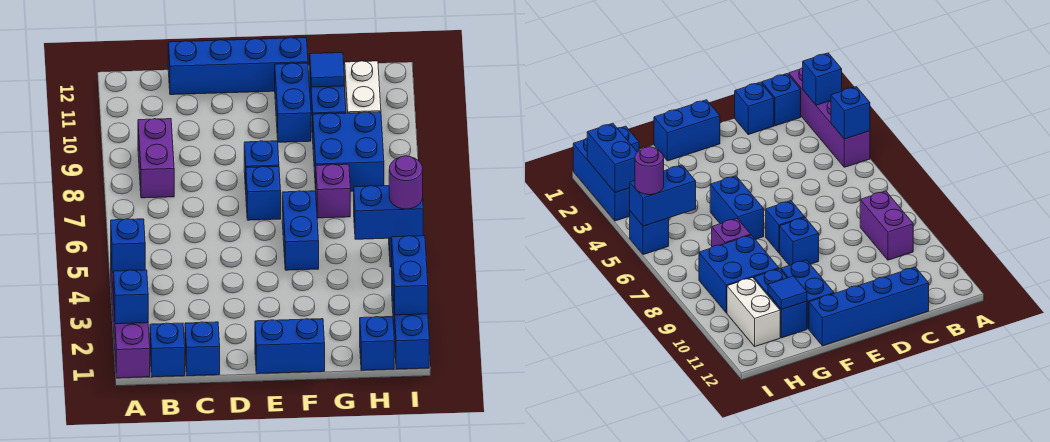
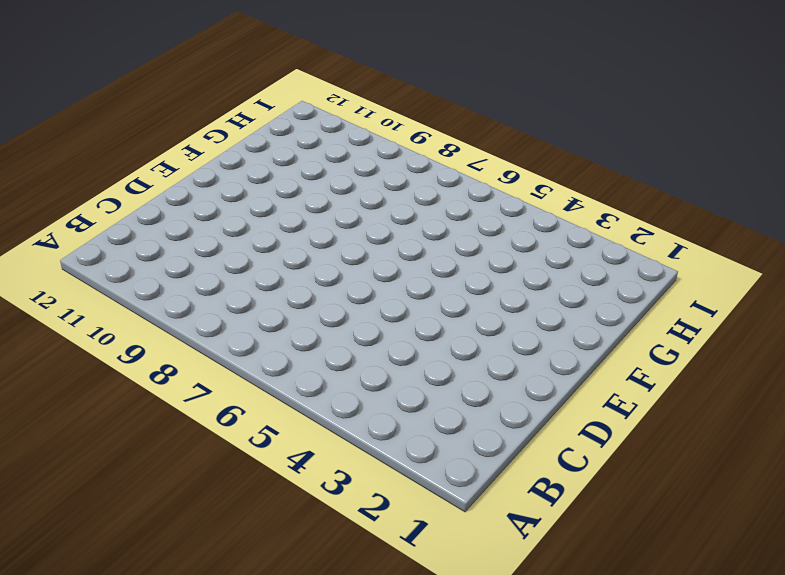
none -> purple 1x4 brick [111,265,150,378]
none -> blue 1x1 brick [150,323,185,377]
none -> purple 1x2 brick [138,119,174,198]

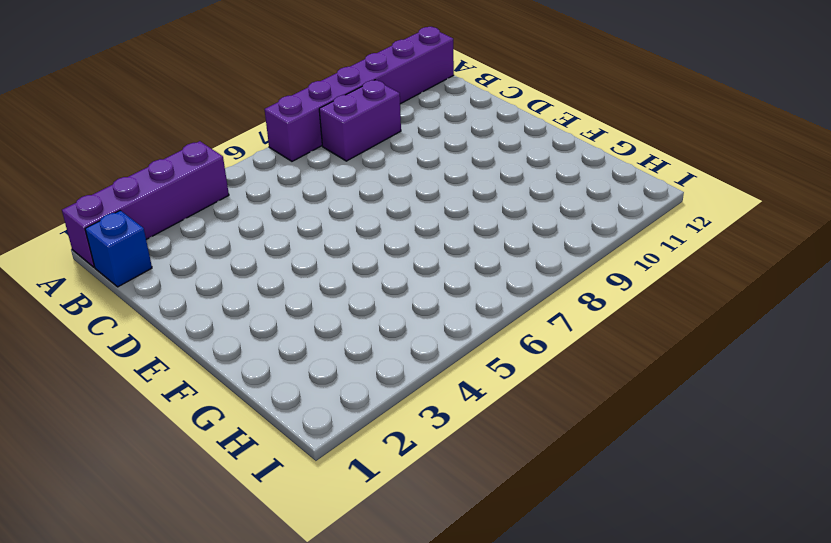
purple 1x6 brick [265,27,454,161] -> none
none -> blue 1x1 brick [185,322,220,376]
none -> blue 1x4 brick [168,38,308,95]
none -> blue 1x2 brick [255,319,325,374]

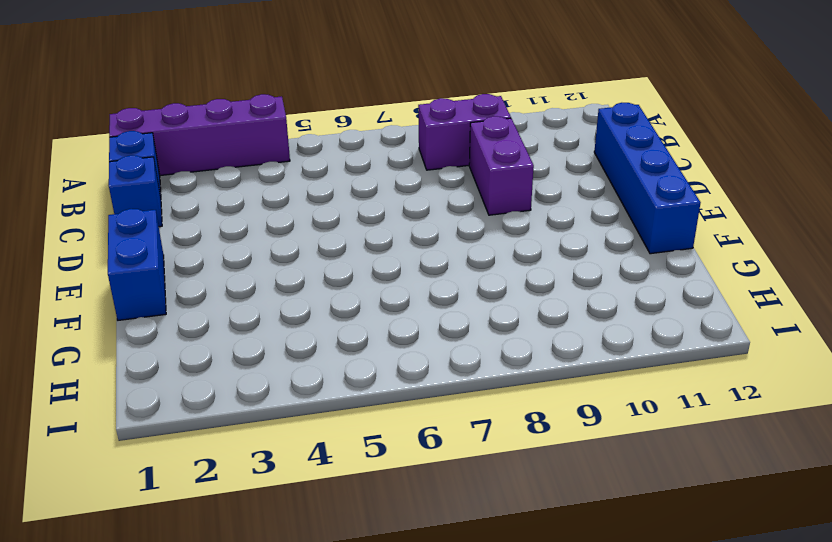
purple 1x2 brick [469,116,534,215] -> none
none -> blue 1x1 brick [246,167,281,220]
none -> blue 1x1 brick [244,141,279,190]
none -> blue 1x2 brick [282,191,319,270]

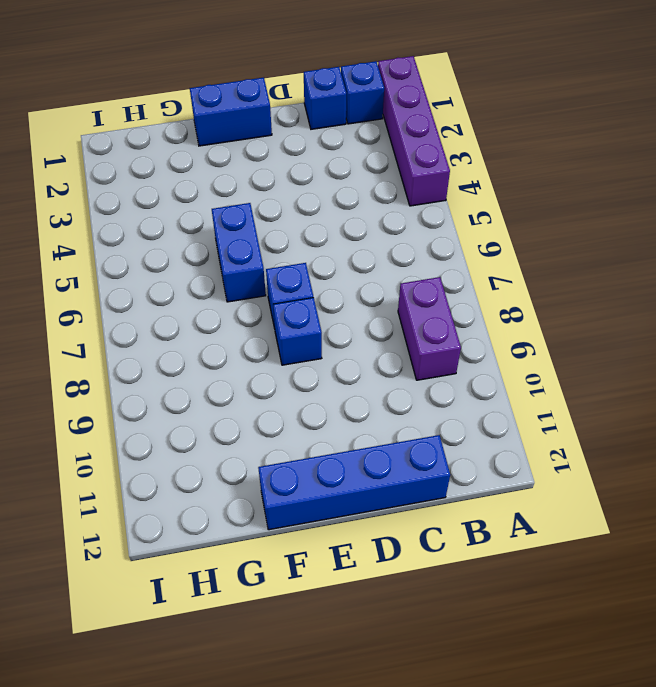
none -> blue 1x2 brick [275,63,311,142]
none -> purple 1x1 brick [316,164,350,218]
none -> blue 2x2 brick [313,112,384,191]

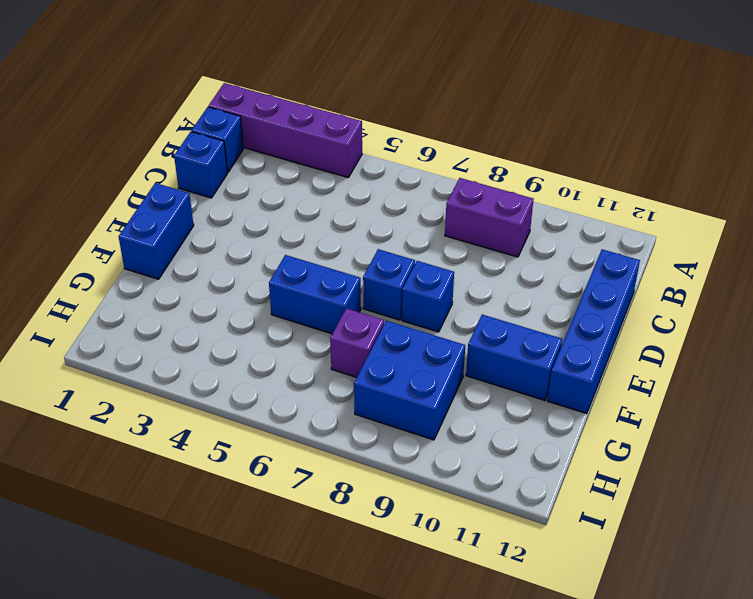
none -> blue 1x2 brick [310,76,346,138]
none -> blue 1x1 brick [360,317,394,370]
none -> white 1x2 brick [345,61,381,113]

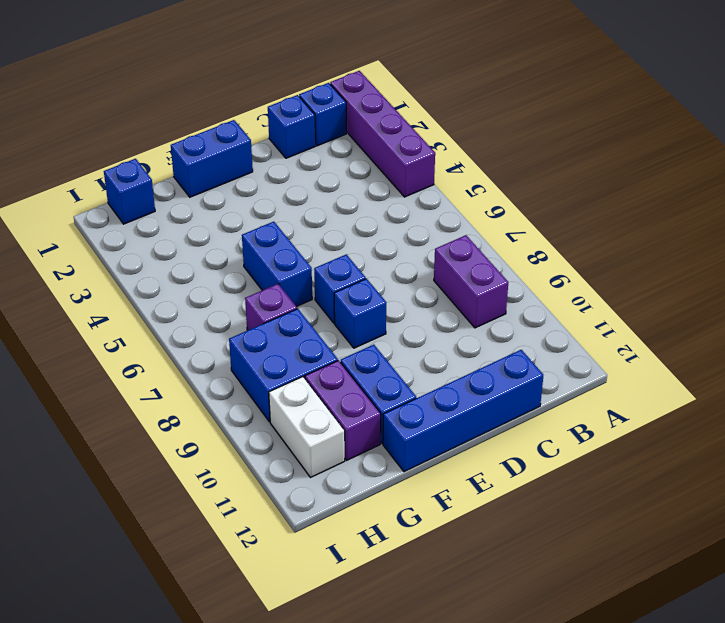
purple 1x2 brick [305,360,381,460] -> blue 1x2 brick [310,76,346,138]
none -> blue 1x3 brick [392,279,429,369]
none -> blue 1x1 brick [630,211,669,255]
none -> blue 1x1 brick [114,270,148,324]

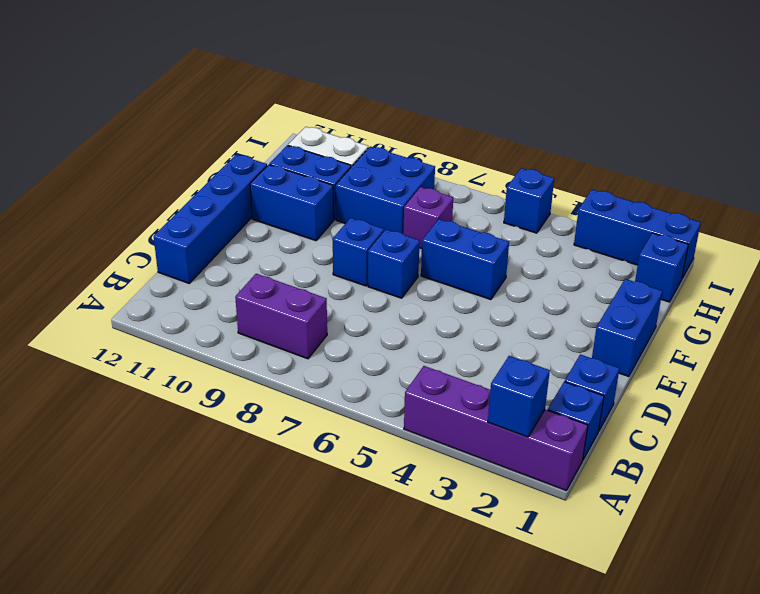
none -> blue 1x1 brick [111,219,145,273]
none -> blue 1x1 tile [310,53,344,87]
none -> blue 1x2 brick [354,186,423,239]

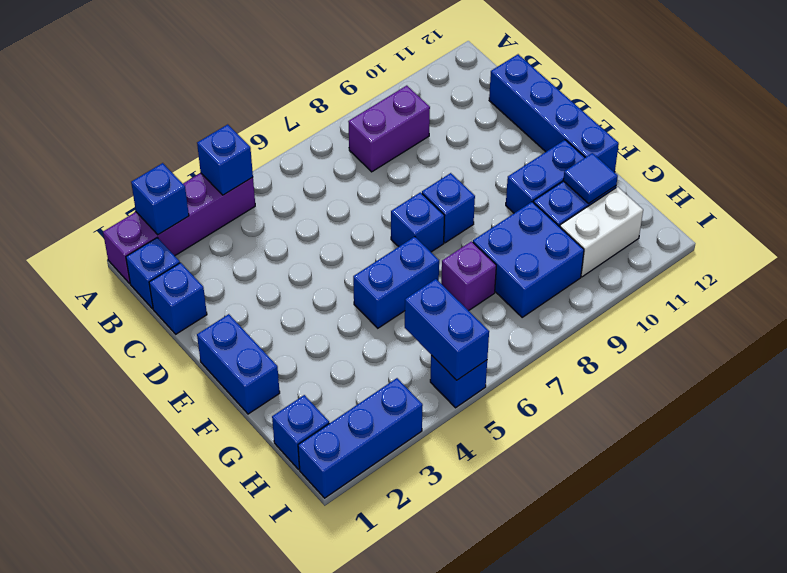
none -> blue 1x2 brick [391,236,428,315]
none -> purple 1x1 round brick [389,156,423,209]

